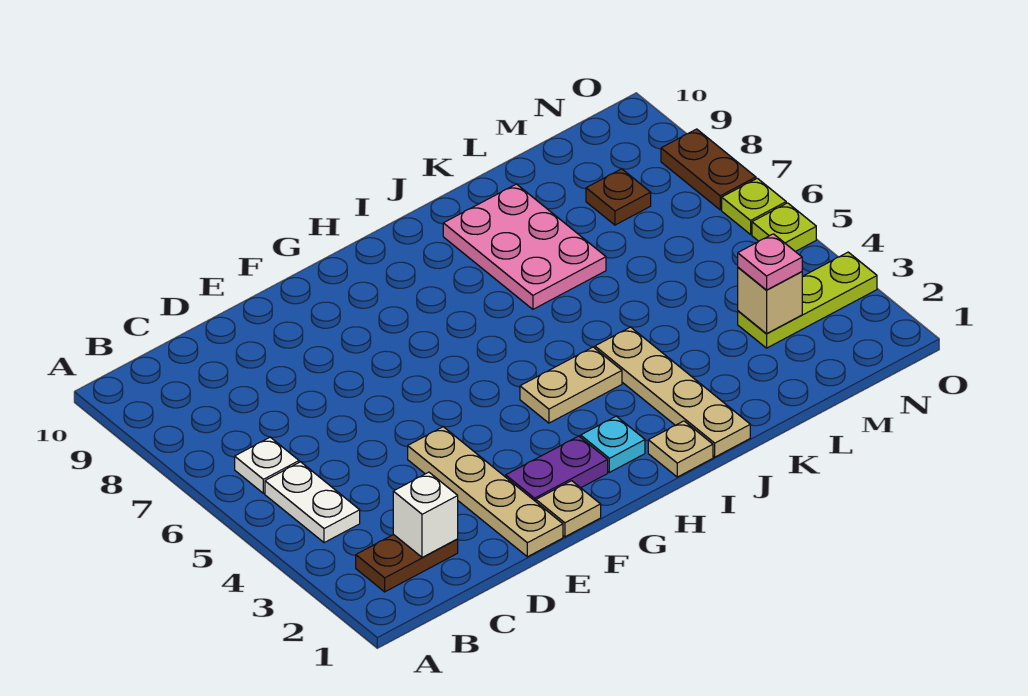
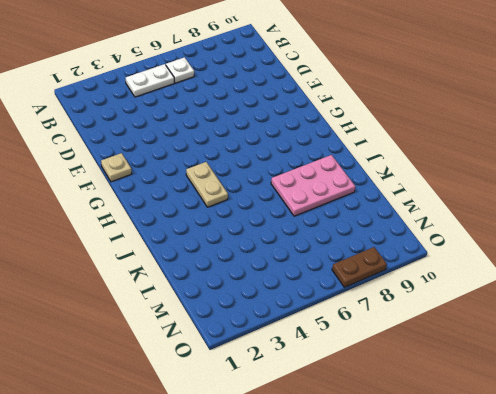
none -> brown 1x2 plate [356,535,458,592]
none -> tan 1x4 plate [408,427,563,557]
none -> purple 1x2 plate [506,436,608,502]

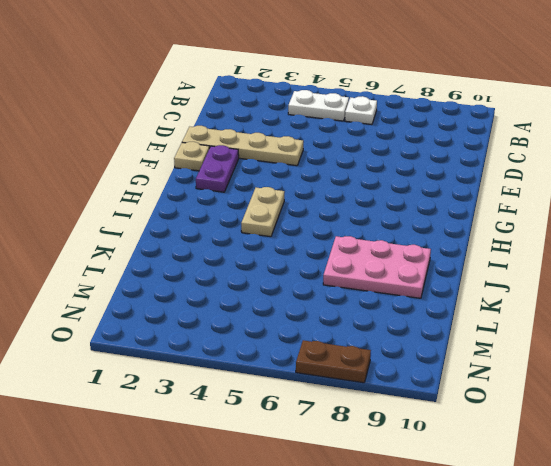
none -> brown 1x2 plate [356,535,458,592]
none -> cyan 1x1 plate [581,416,645,472]
none -> tan 1x1 plate [648,421,713,477]

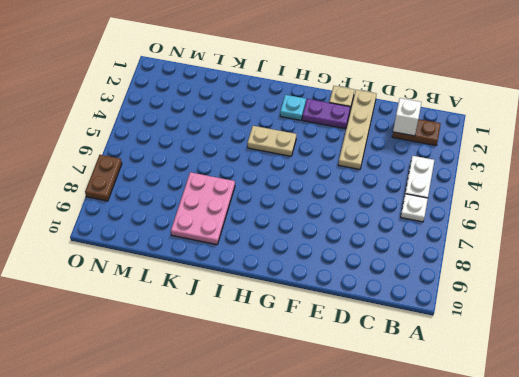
none -> tan 1x1 plate [648,421,713,477]
none -> tan 1x4 plate [595,327,750,457]
none -> lime 1x3 plate [738,252,877,348]

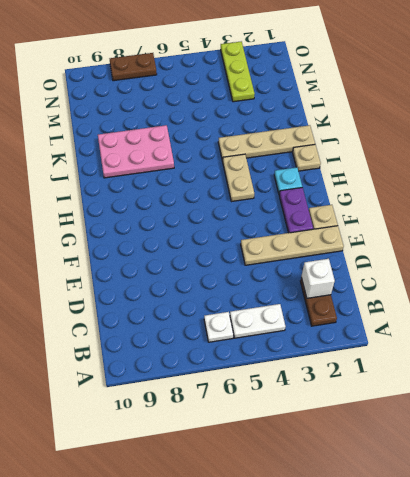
none -> brown 1x1 plate [586,169,651,225]
none -> lime 1x1 plate [752,203,816,252]
none -> lime 1x1 plate [722,178,786,234]

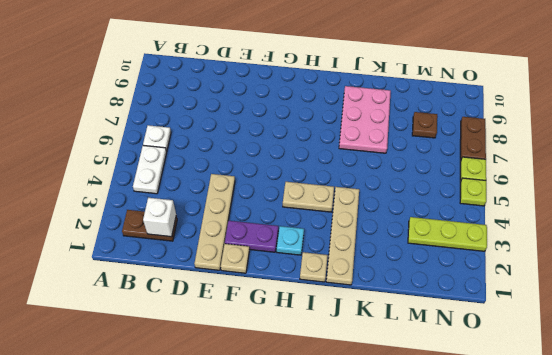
none -> tan 1x1 brick [738,267,803,334]
none -> pink 1x1 plate [738,234,802,290]

